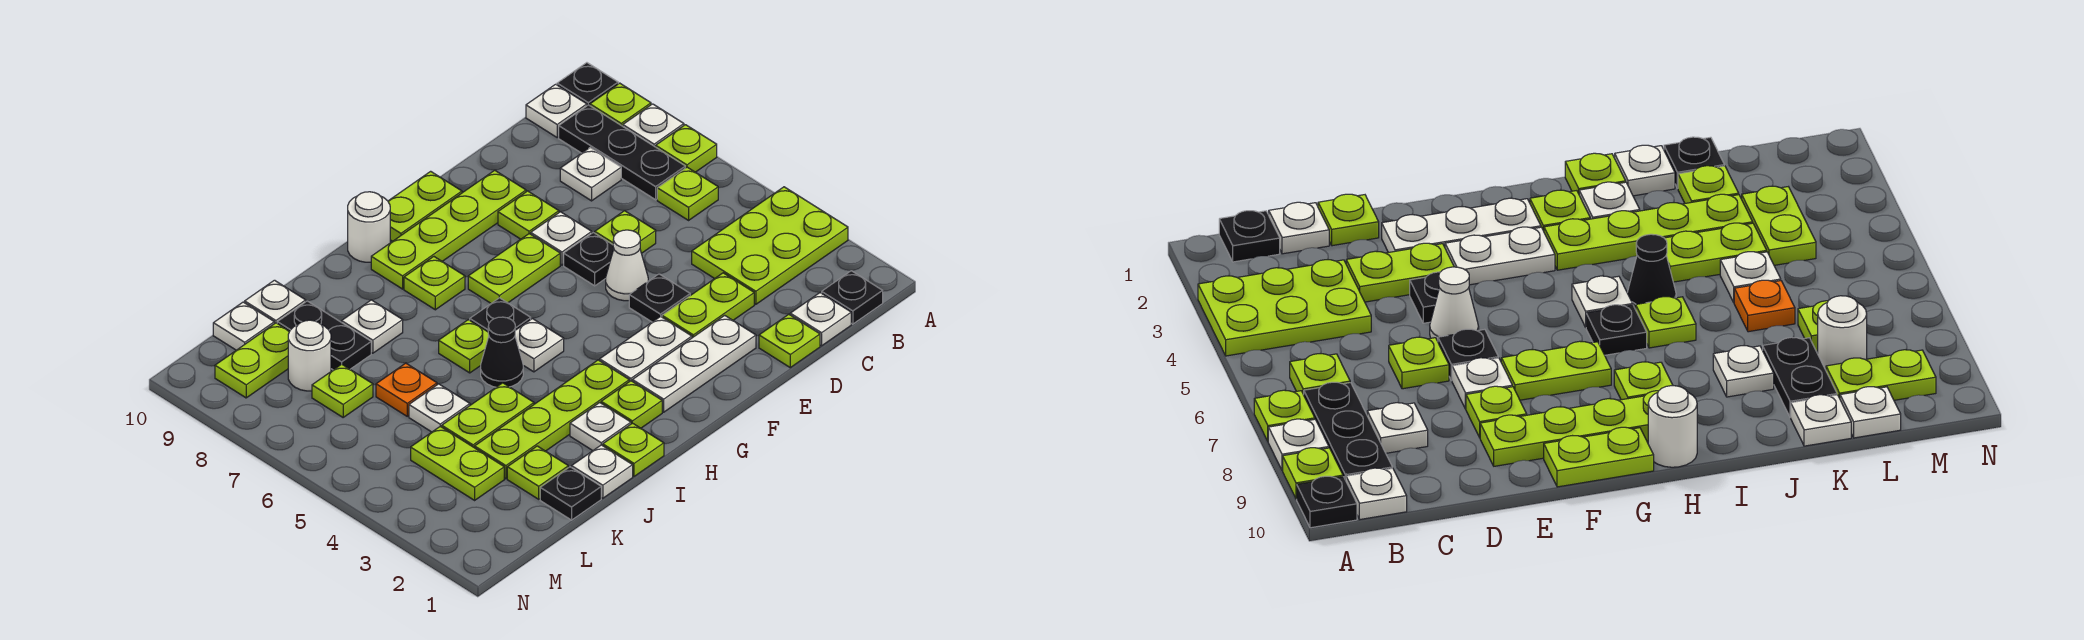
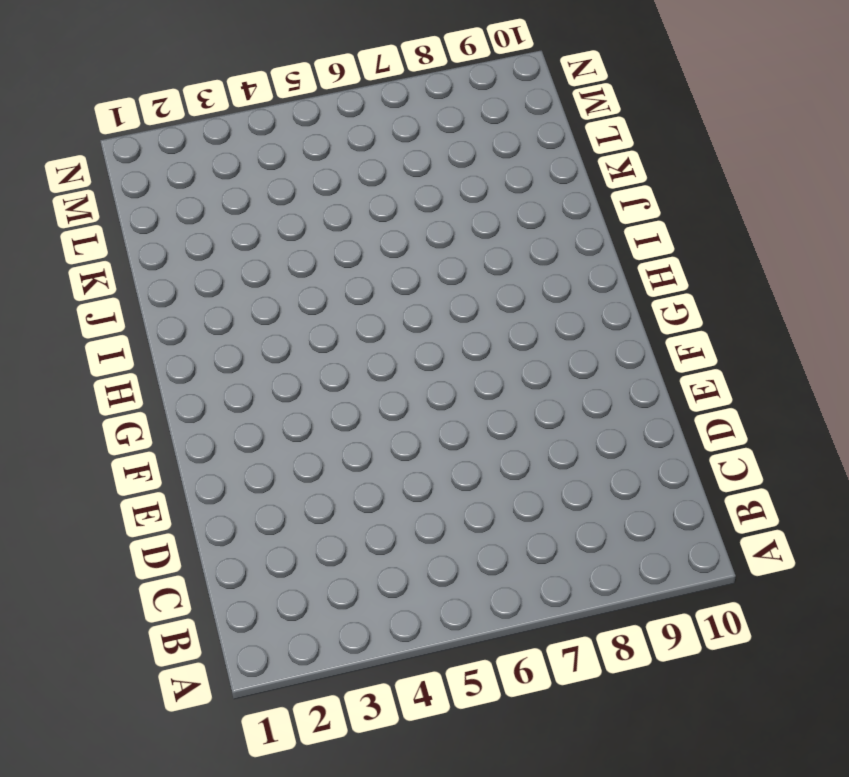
none -> lime 2x3 plate [692,187,848,304]
none -> lime 1x1 plate [656,125,717,172]
none -> white 1x1 plate [623,104,684,147]
none -> lime 1x1 plate [590,83,651,126]

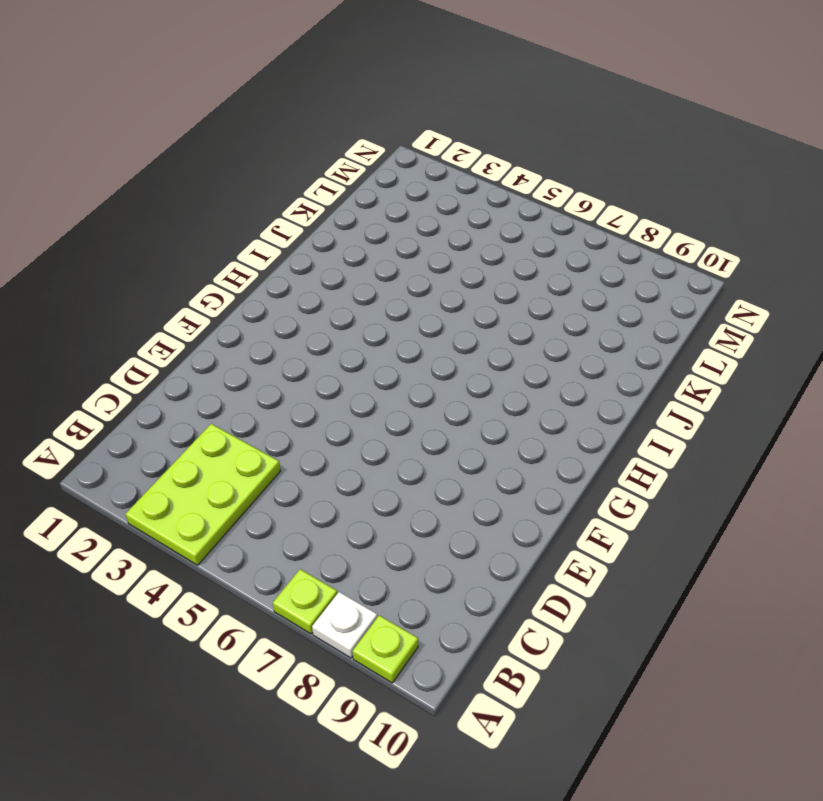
none -> black 1x1 plate [557,63,618,106]
none -> black 1x1 plate [822,271,883,324]
none -> lime 1x1 plate [657,167,718,220]
none -> black 1x3 plate [559,105,685,200]

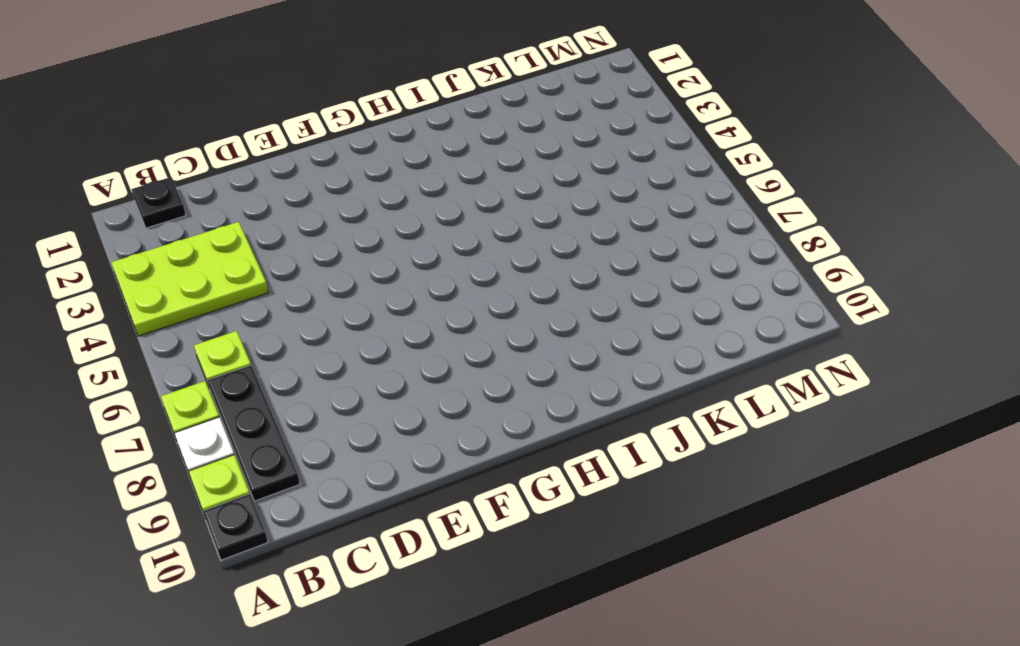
none -> white 1x1 plate [526,84,587,137]
none -> white 1x1 plate [790,293,851,346]
none -> white 1x1 plate [560,148,621,201]
none -> lime 1x1 plate [759,314,820,368]

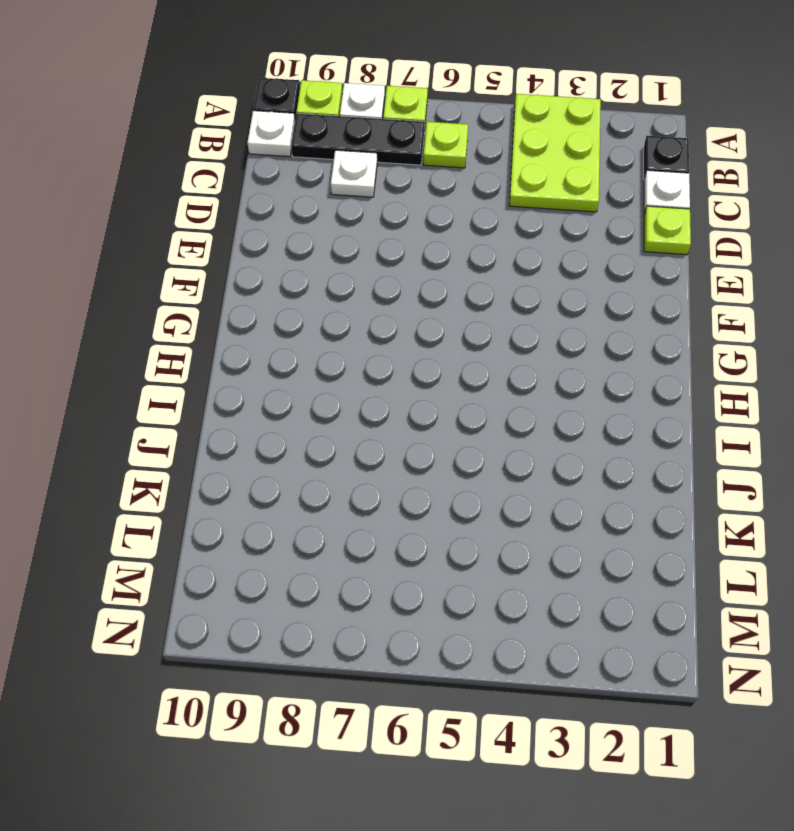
none -> lime 1x2 plate [662,273,754,338]
none -> lime 1x1 plate [595,211,656,253]
none -> white 1x3 plate [632,315,756,412]
none -> black 1x1 plate [629,274,690,322]

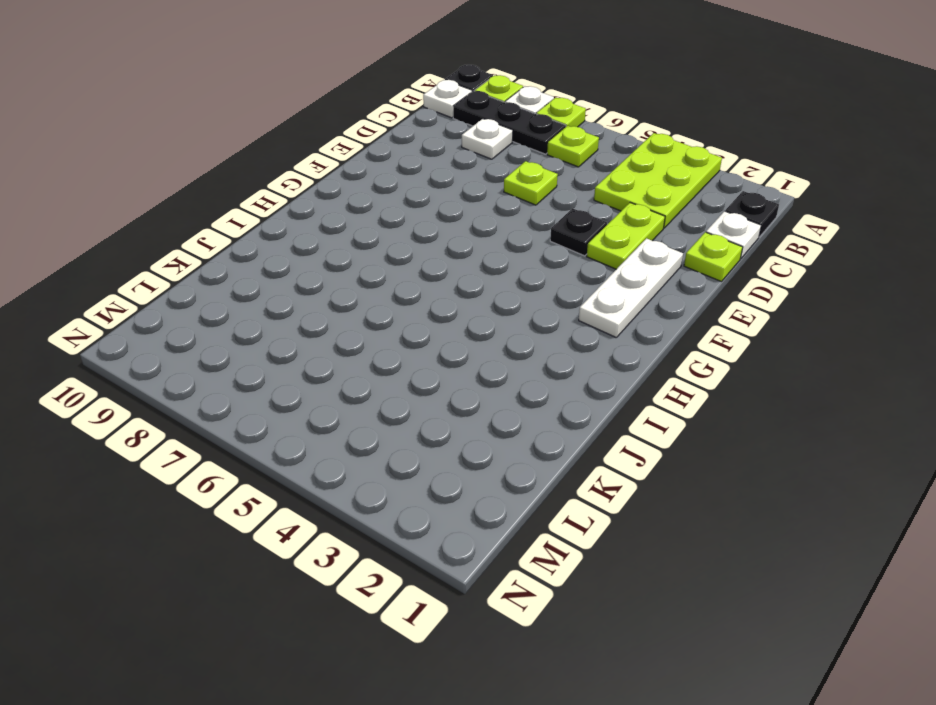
none -> white 1x1 cone [606,230,648,301]
none -> black 1x1 plate [564,233,614,286]
none -> white 1x1 plate [531,212,592,265]
none -> lime 1x1 plate [498,191,559,239]

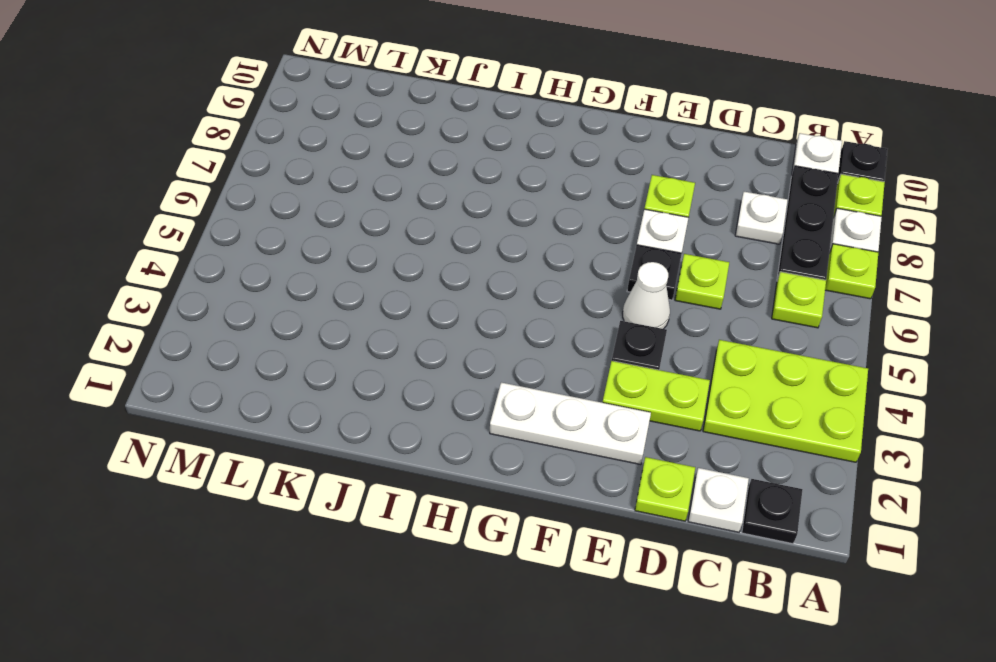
none -> lime 1x4 plate [371,170,526,289]
none -> white 1x2 plate [600,316,692,382]
none -> lime 1x2 plate [468,234,560,303]
none -> lime 1x2 plate [388,171,462,241]

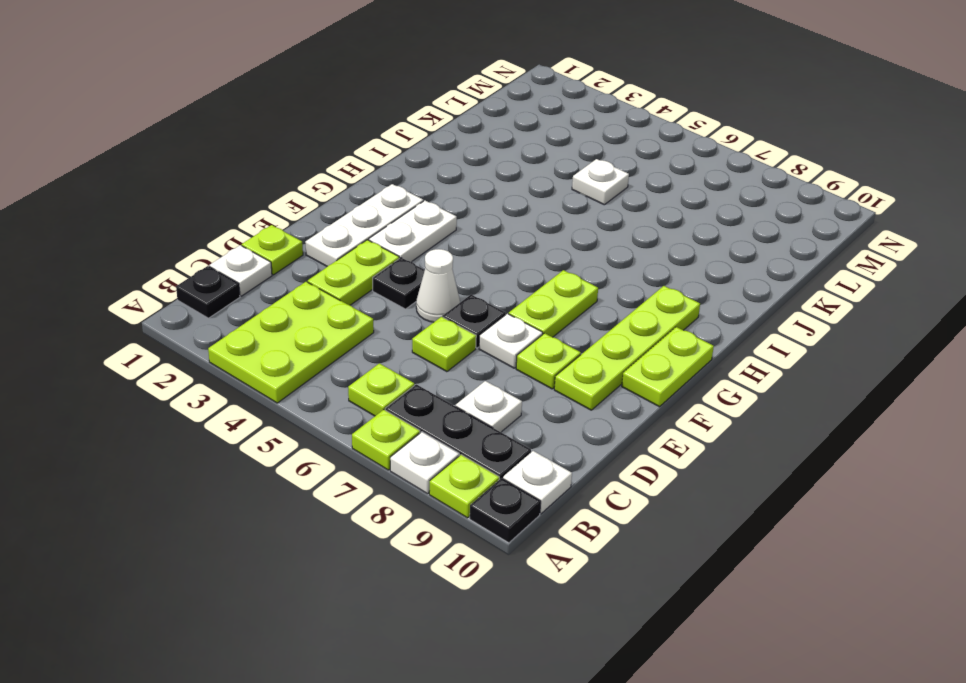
none -> lime 1x1 plate [601,381,662,428]
none -> lime 1x4 plate [475,360,629,479]
none -> white 1x1 plate [515,319,564,372]
none -> black 1x1 plate [470,298,531,332]

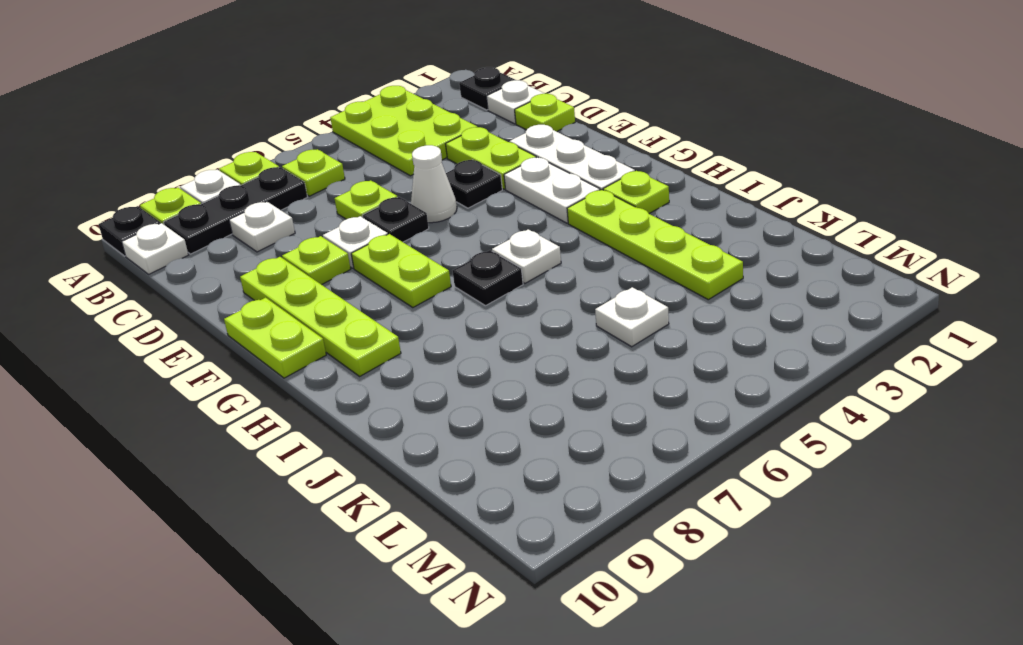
none -> lime 1x1 plate [404,257,465,310]
none -> white 1x1 round brick [348,192,390,262]
none -> lime 1x1 plate [603,423,664,476]
none -> white 1x1 plate [570,403,631,451]

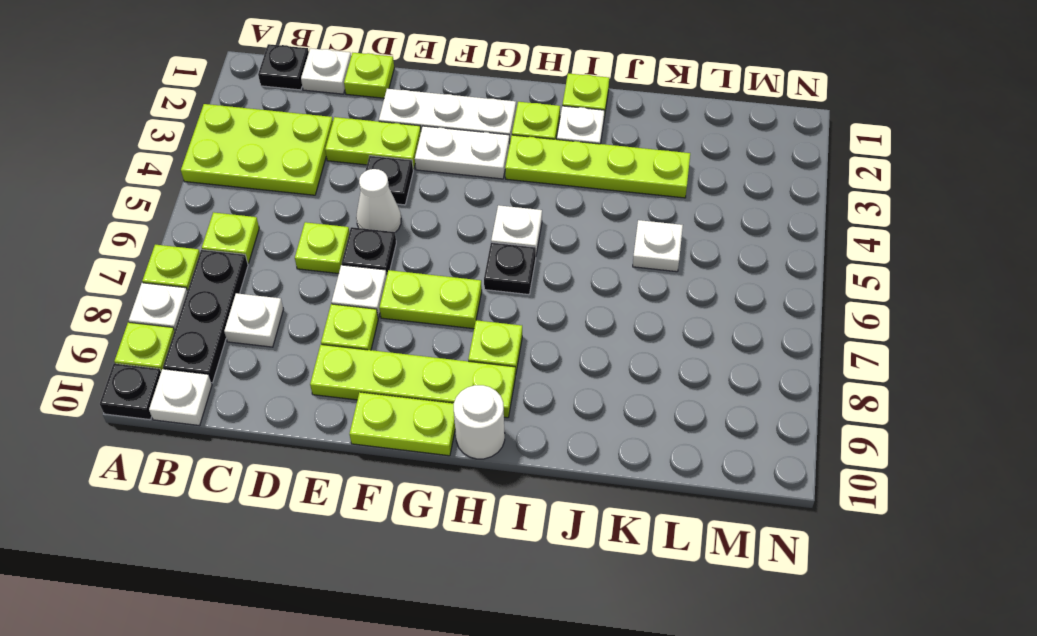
none -> black 1x1 cone [481,317,523,387]
none -> lime 1x1 plate [439,320,489,373]
none -> white 1x1 plate [572,445,633,498]
none -> lime 1x2 plate [442,383,534,448]

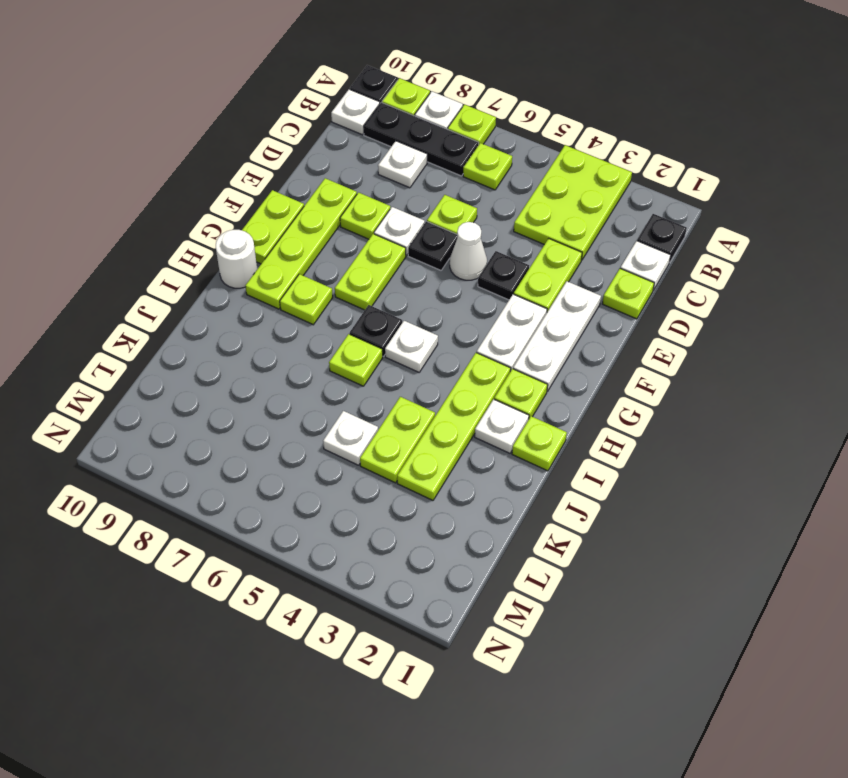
none -> black 1x1 cone [481,317,523,387]
none -> white 1x1 plate [572,445,633,498]
none -> white 1x1 plate [342,300,403,353]
none -> black 1x1 plate [540,467,601,520]

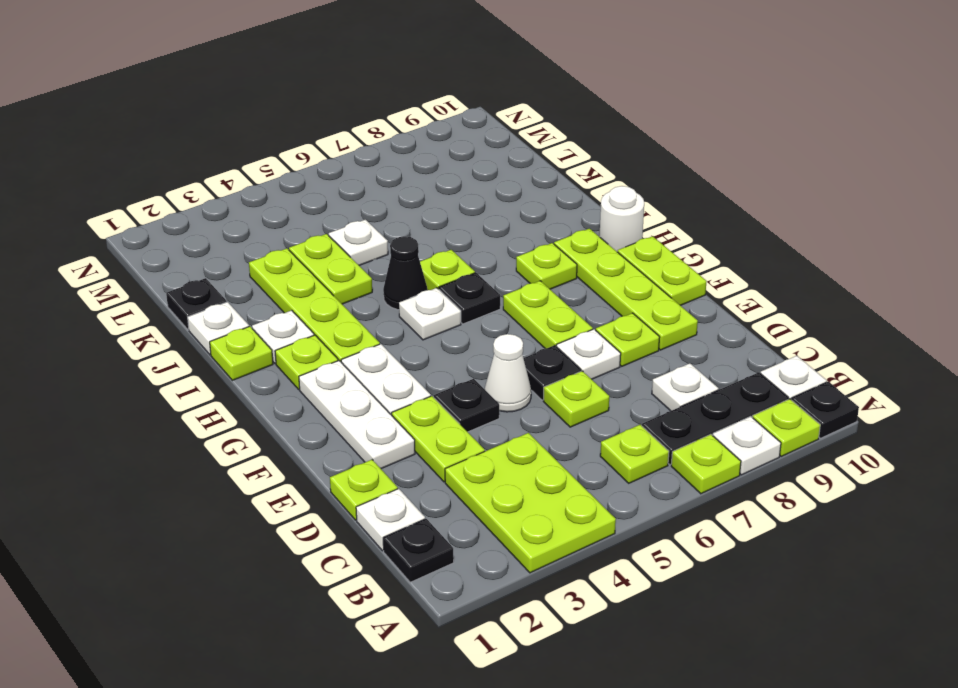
none -> white 1x1 plate [342,300,403,353]
none -> lime 1x1 plate [507,446,568,499]
none -> orange 1x1 plate [376,363,437,416]
none -> black 1x2 plate [277,301,371,370]

